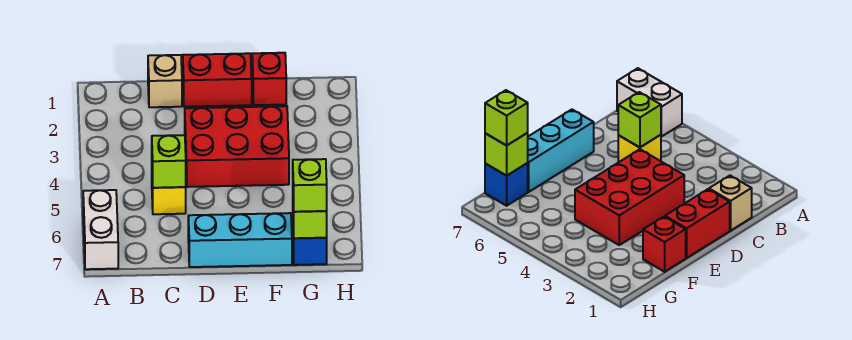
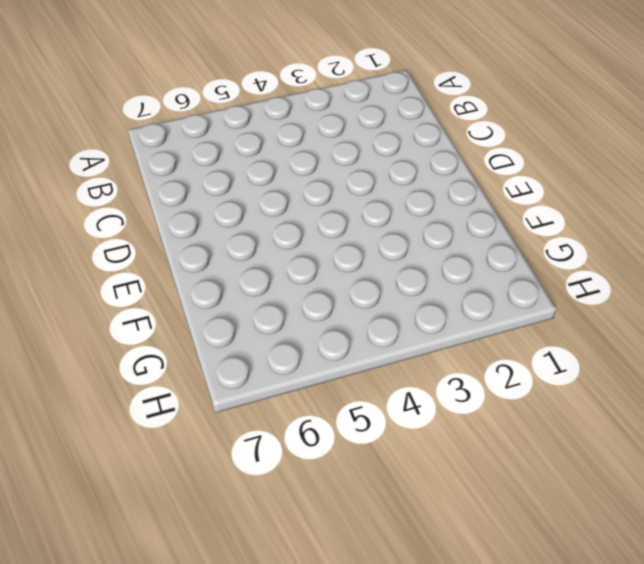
none -> white 1x2 brick [83,190,118,269]
none -> tan 1x1 brick [148,55,182,107]

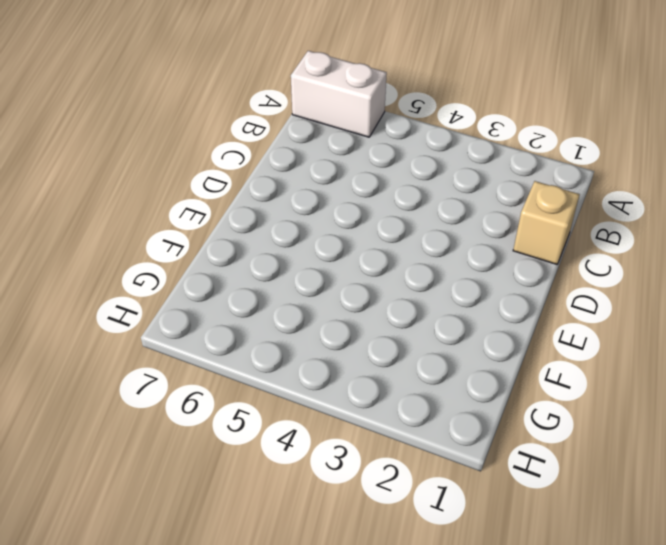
none -> yellow 1x1 brick [152,181,186,214]
none -> red 1x2 brick [183,53,252,107]

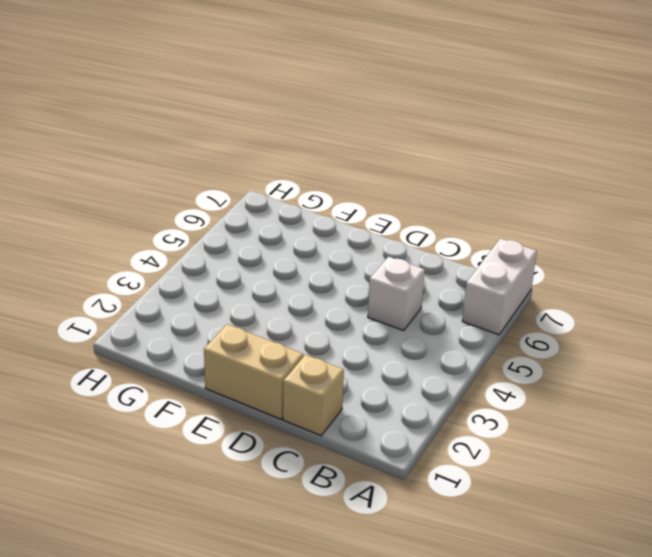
white 1x1 brick [368,257,425,331] -> yellow 1x1 brick [152,181,186,214]
tan 1x2 brick [204,324,303,419] -> red 1x2 brick [183,53,252,107]
none -> red 2x3 brick [185,106,289,187]
none -> cyan 1x3 brick [188,213,292,267]

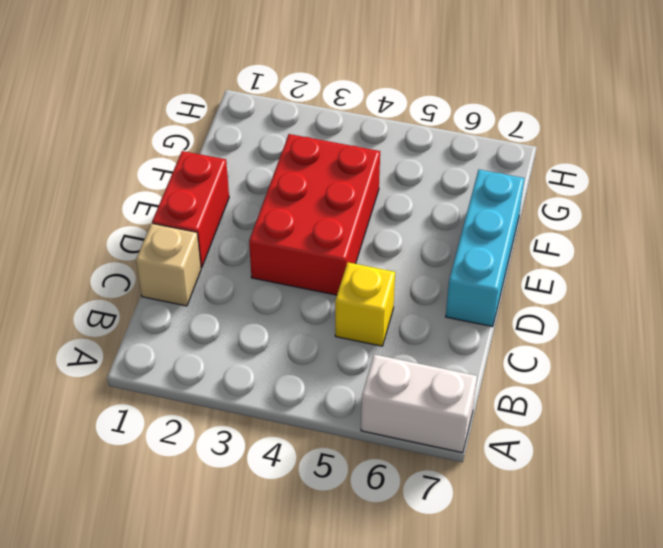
none -> red 1x1 brick [252,53,286,105]
none -> blue 1x1 brick [293,235,327,265]

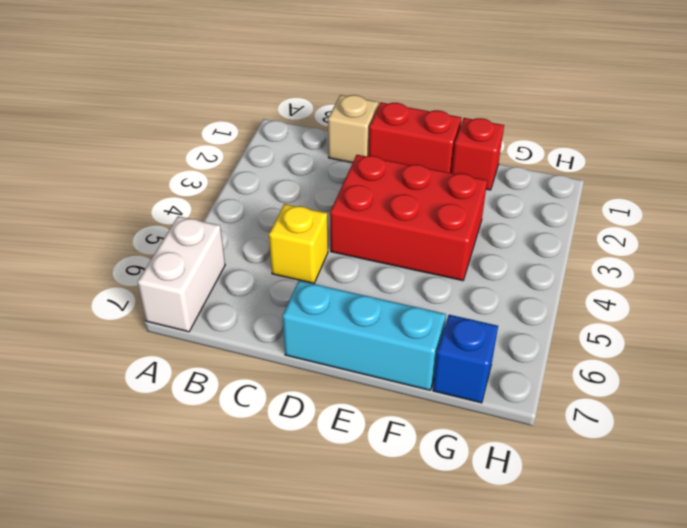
none -> lime 1x1 brick [152,135,186,188]
none -> lime 1x1 brick [293,208,327,238]

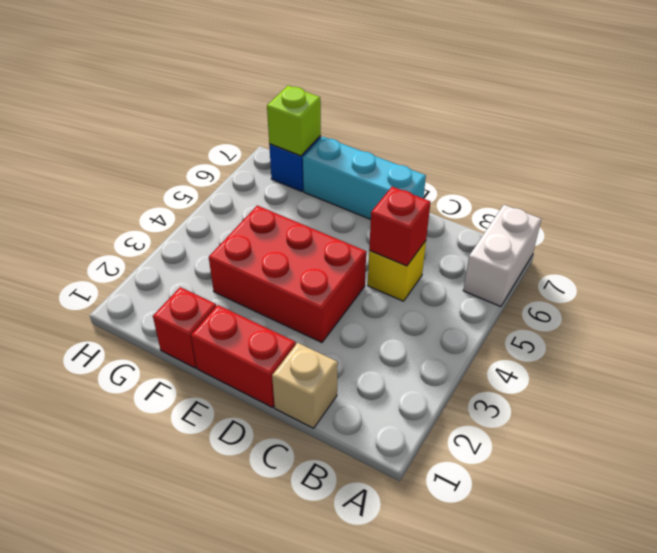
red 1x1 brick [369,186,431,266] -> lime 1x1 brick [152,135,186,188]
none -> lime 1x1 brick [293,159,327,212]

